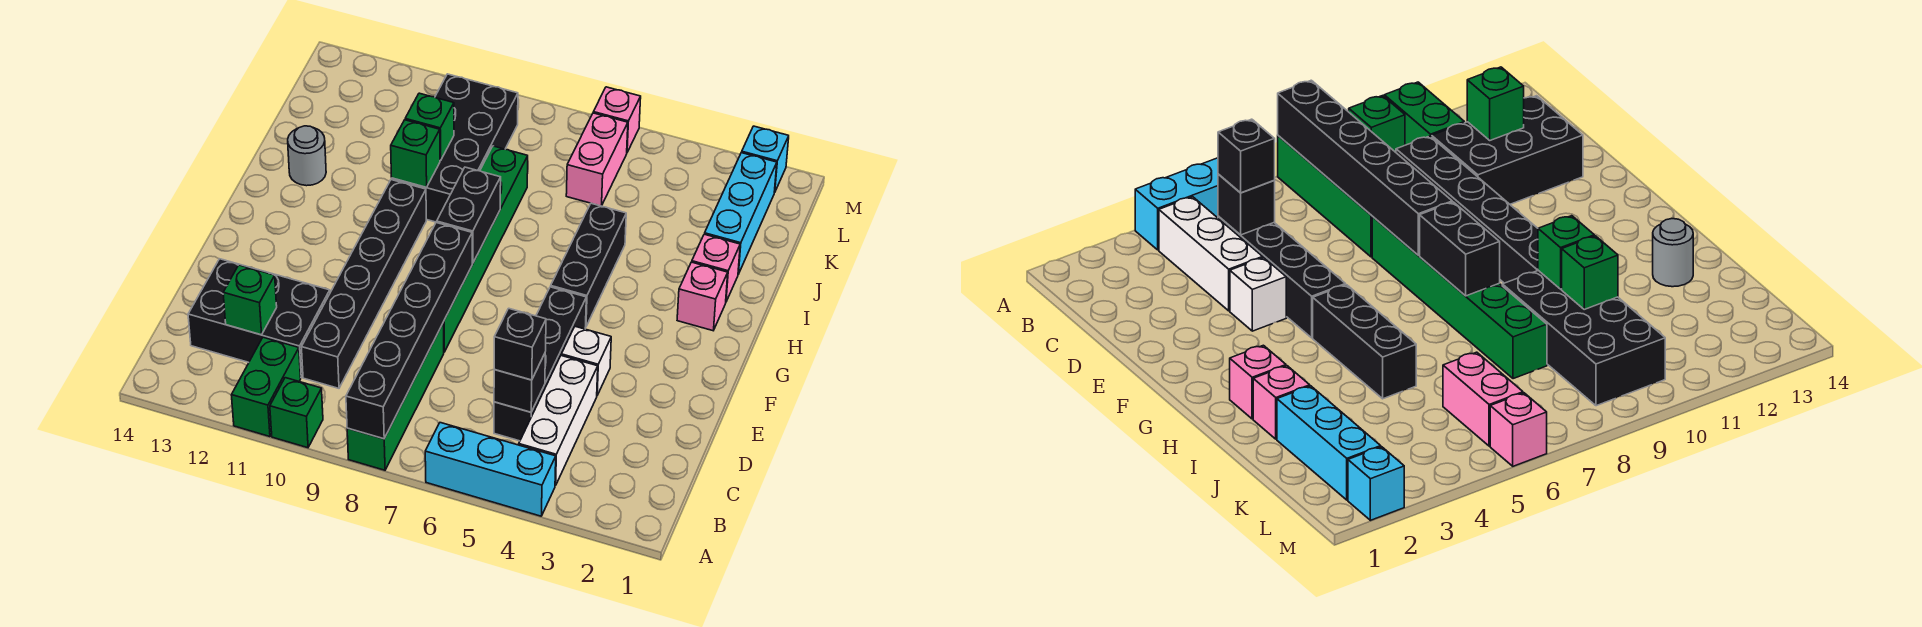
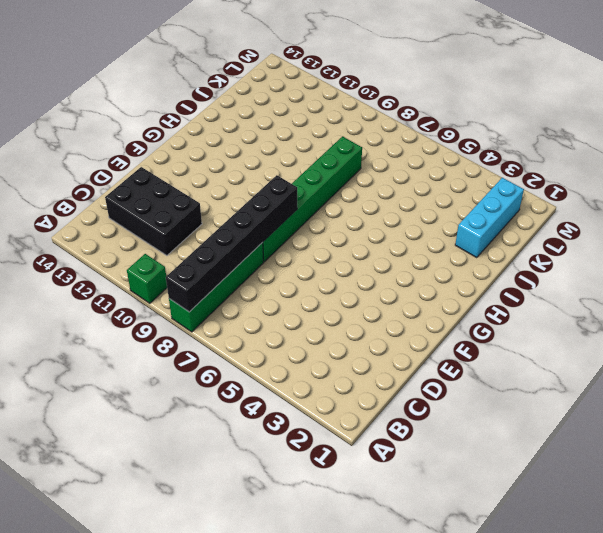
none -> cyan 1x3 brick [425,423,556,516]
none -> green 1x2 brick [231,337,301,437]
none -> white 1x3 brick [519,356,598,486]

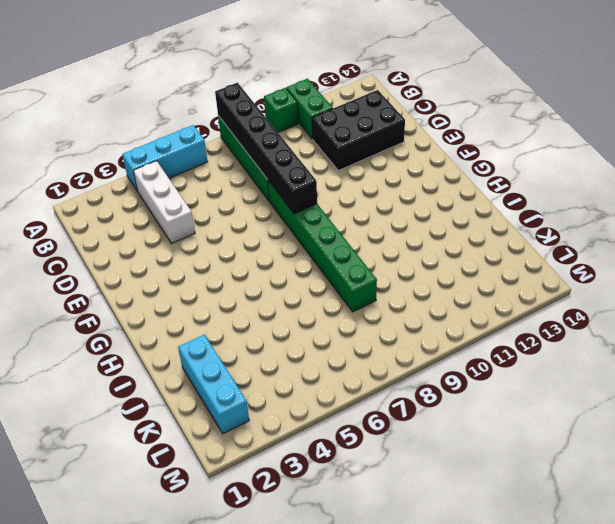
none -> black 1x4 brick [494,287,586,441]
none -> black 1x6 brick [302,180,426,388]
none -> white 1x1 brick [561,327,611,395]

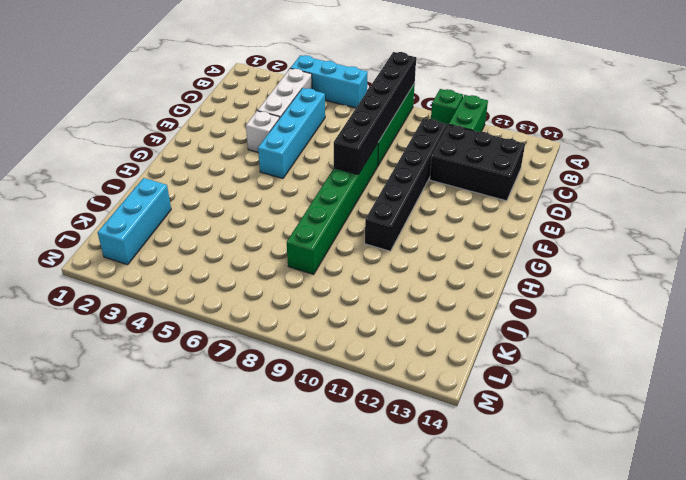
cyan 1x4 brick [258,88,325,178] -> black 1x4 brick [494,287,586,441]
none -> black 1x3 brick [551,203,626,326]
none -> pink 1x1 brick [677,262,728,331]
none -> pink 1x1 brick [692,234,740,301]

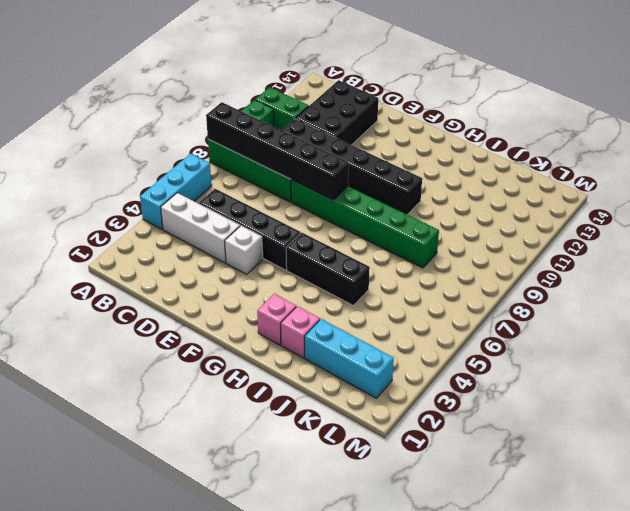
none -> black 2x4 brick [392,74,518,222]
none -> grey 1x1 round brick [288,126,326,186]
none -> pink 1x2 brick [566,113,628,206]

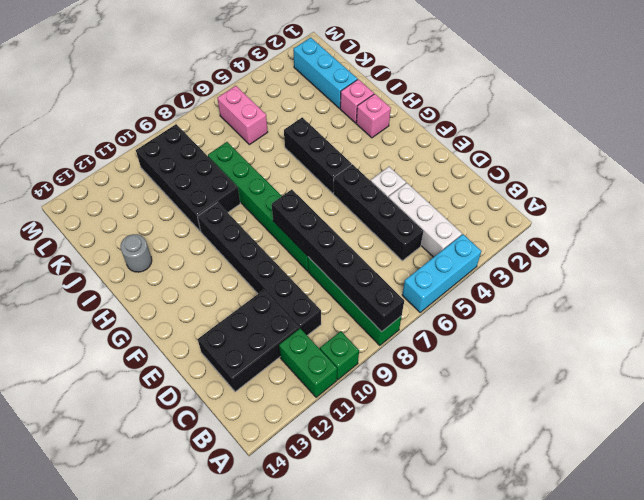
none -> cyan 1x1 brick [742,126,789,193]
none -> pink 1x1 brick [593,87,641,152]
none -> black 1x1 brick [494,354,545,412]

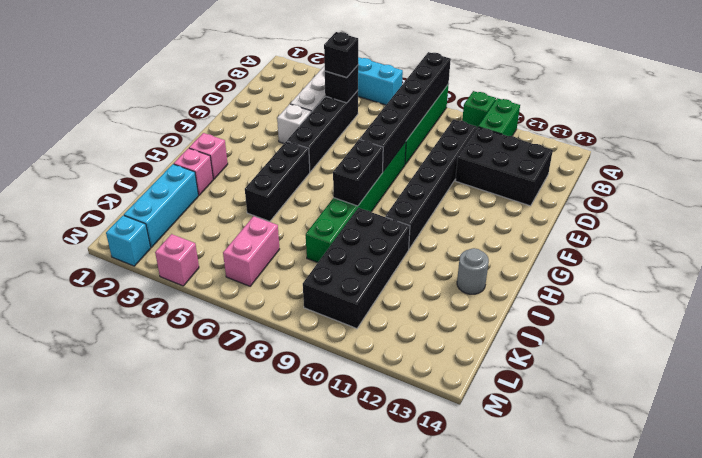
pink 1x1 brick [155,234,199,286] -> pink 1x1 brick moved to [593,87,641,152]
none -> green 1x1 brick [223,265,277,335]
none -> green 1x1 brick [391,120,440,187]
none -> green 1x1 brick [405,93,454,160]

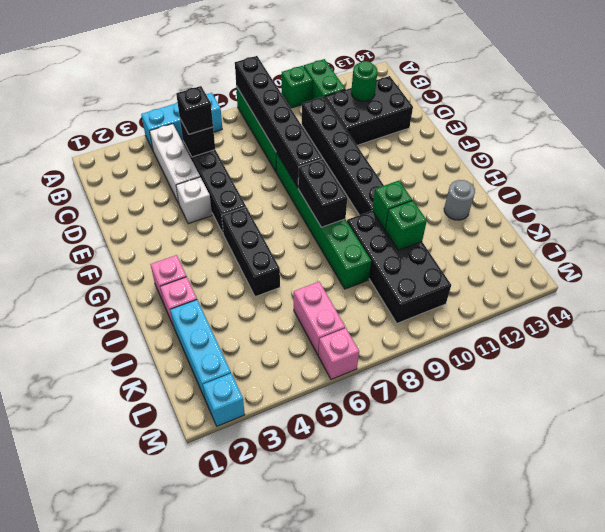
green 1x1 round brick [351,61,377,101] -> green 1x1 brick [223,265,277,335]

